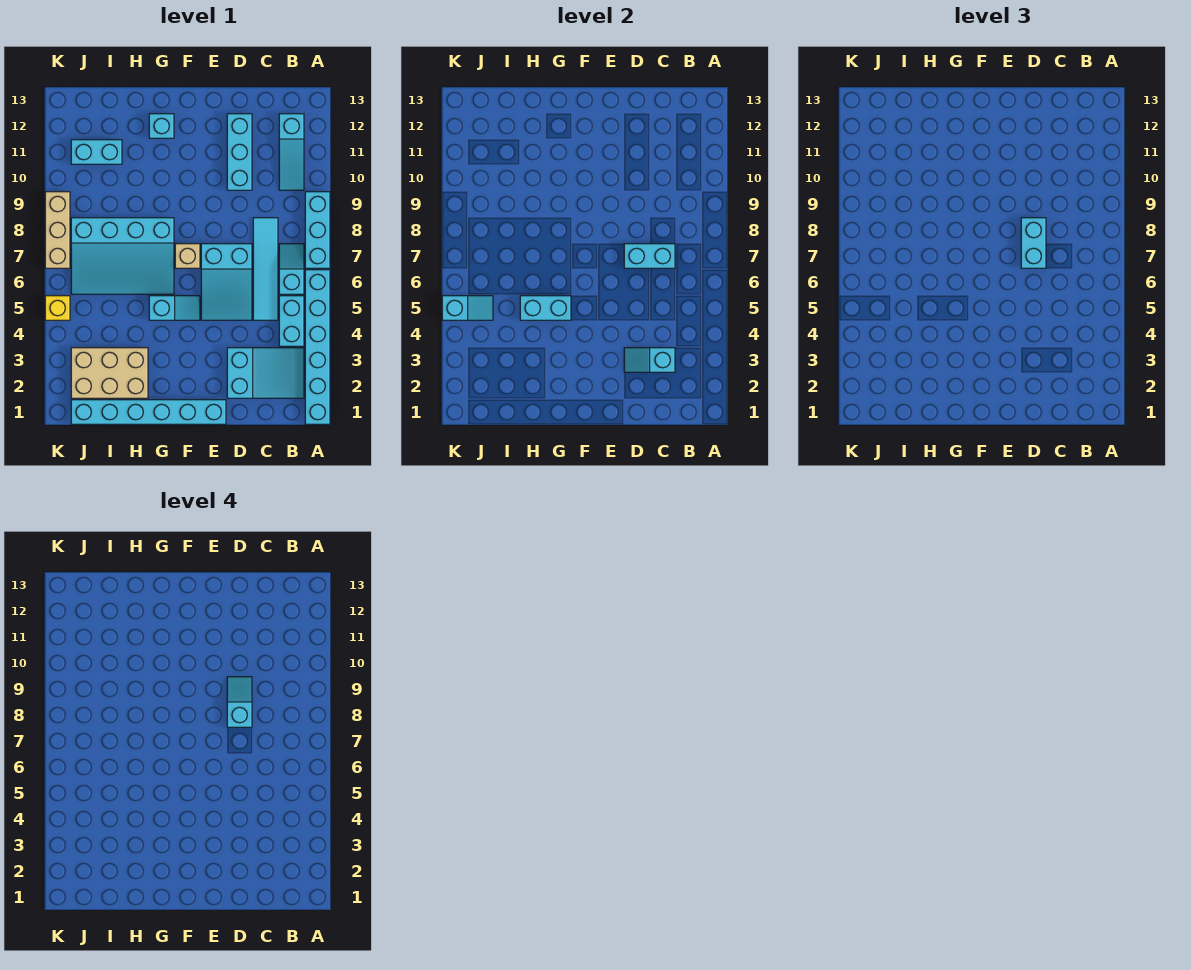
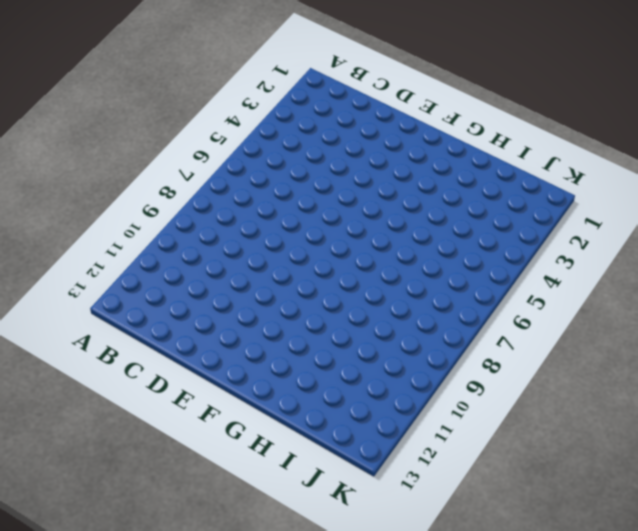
none -> cyan 1x6 brick [305,270,330,424]
none -> cyan 1x3 brick [305,192,330,268]
none -> cyan 2x3 slope [227,348,304,398]

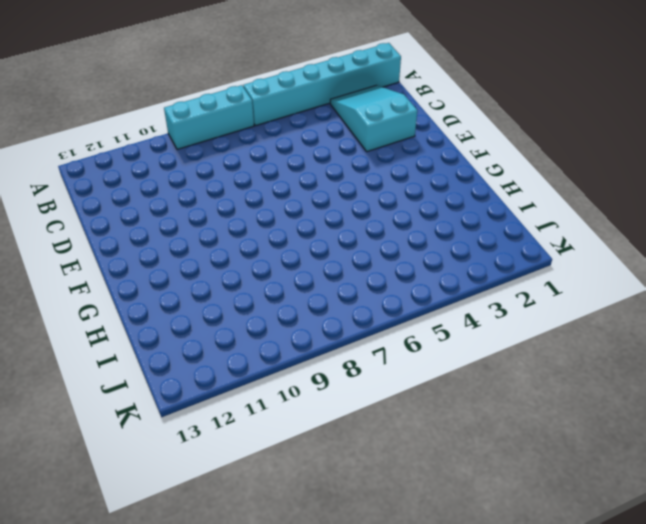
none -> cyan 1x2 brick [279,296,304,346]
none -> cyan 1x2 slope [279,244,304,294]
none -> cyan 1x3 slope [279,114,304,190]

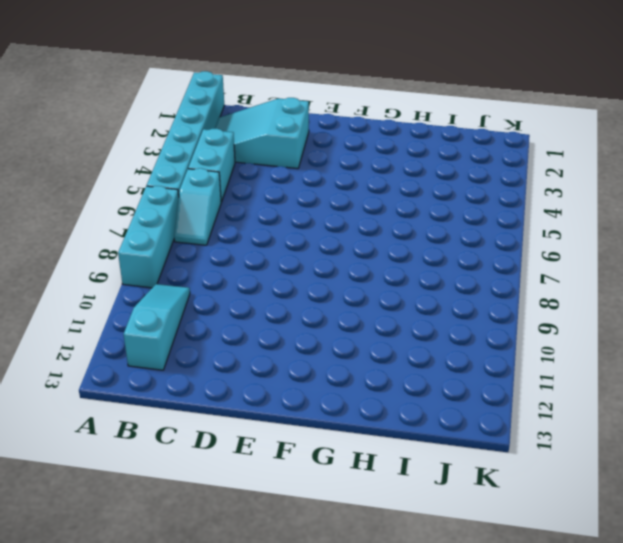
none -> cyan 1x4 tile [253,218,278,320]
none -> cyan 2x3 slope [201,244,252,320]
none -> cyan 1x3 brick [227,114,252,190]

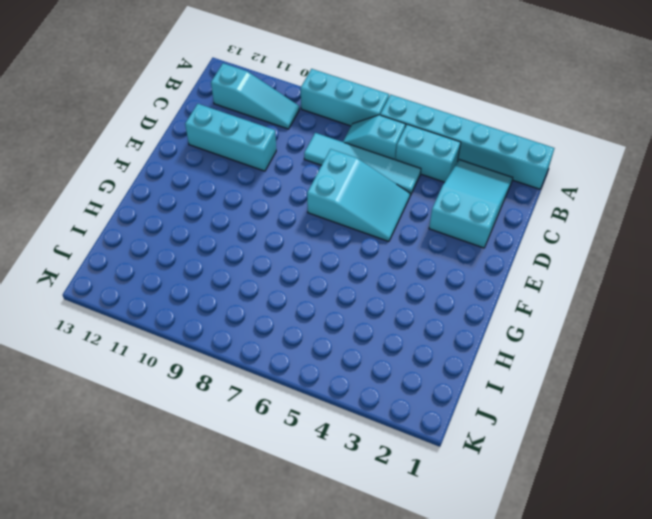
none -> cyan 1x6 brick [71,400,226,424]
none -> cyan 1x2 slope [149,296,200,320]
none -> tan 1x1 brick [175,244,200,268]

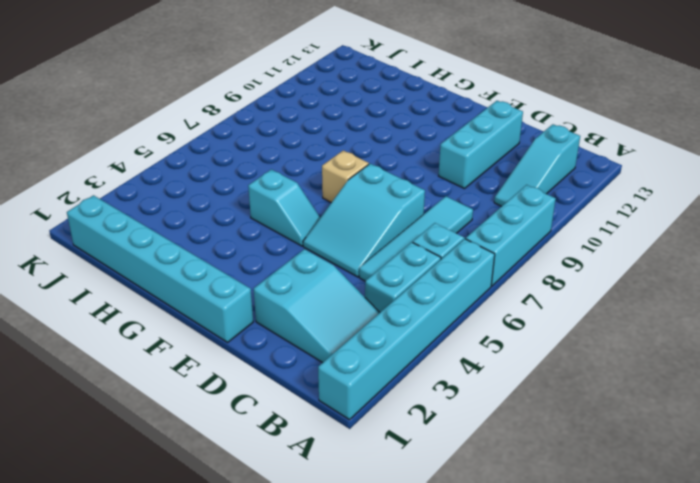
none -> cyan 3x4 slope [71,218,174,294]
none -> cyan 1x1 brick [149,114,174,138]
none -> tan 2x3 brick [71,348,148,398]

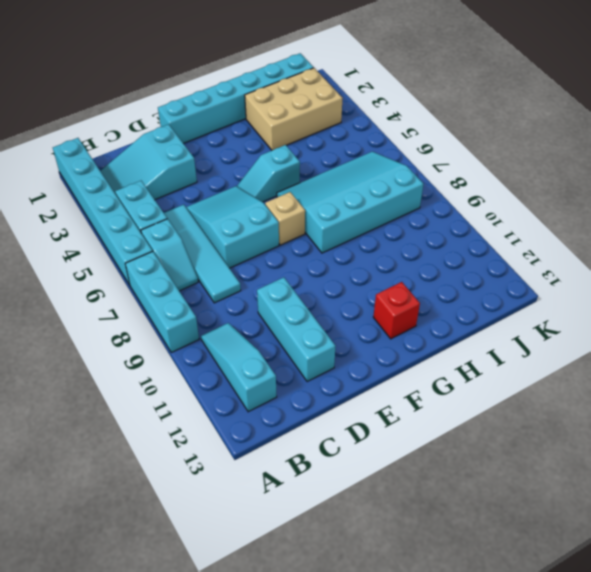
red 1x1 brick [373,282,420,339] -> cyan 1x1 brick [149,114,174,138]
none -> cyan 1x2 brick [71,140,122,164]
none -> yellow 1x1 brick [45,296,70,320]
none -> tan 1x3 brick [45,192,70,268]

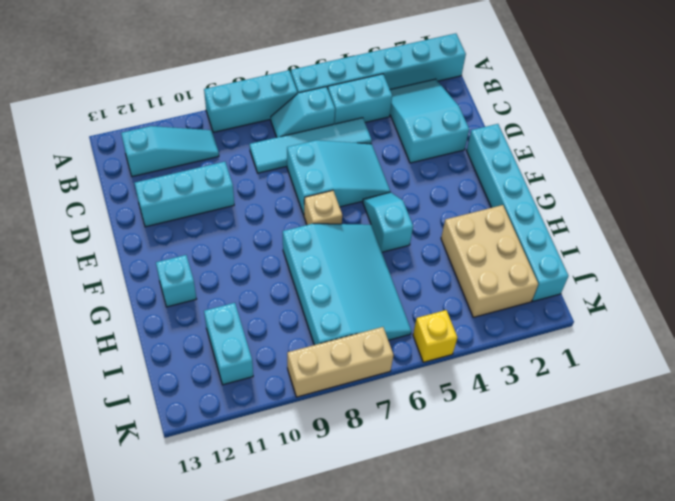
none -> cyan 1x2 slope [624,348,675,372]
none -> cyan 1x2 brick [624,244,675,268]
none -> cyan 1x2 brick [520,296,571,320]

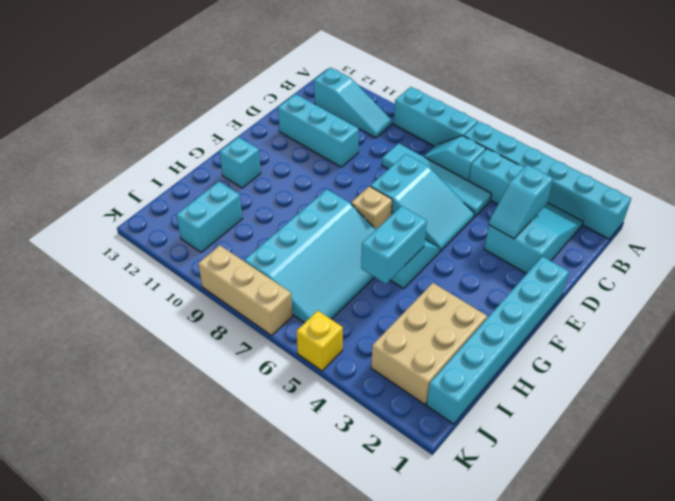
none -> cyan 1x2 brick [624,244,675,268]
none -> cyan 1x2 slope [442,296,493,320]
none -> cyan 1x2 brick [1021,218,1046,268]

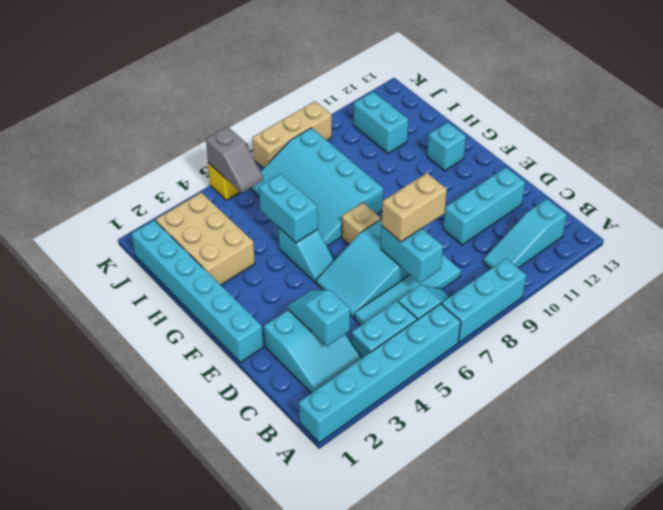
tan 1x2 brick [382,173,447,242] -> cyan 1x2 brick [1021,218,1046,268]
grey 1x2 slope [206,127,263,193] -> cyan 1x2 slope [442,296,493,320]
none -> cyan 1x2 slope [227,677,252,727]

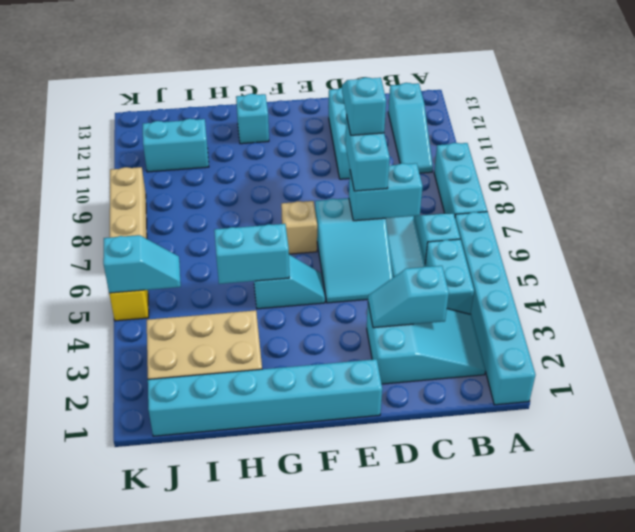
none -> cyan 3x4 slope [71,218,174,294]

